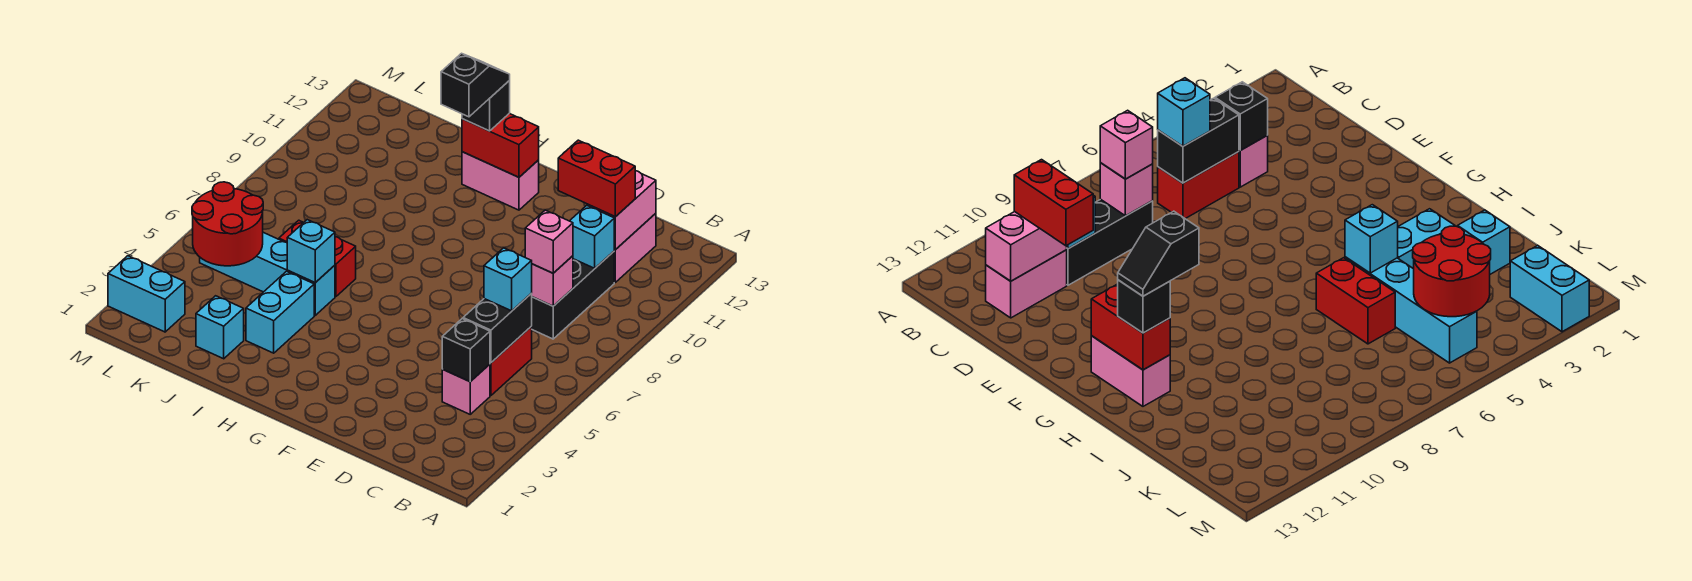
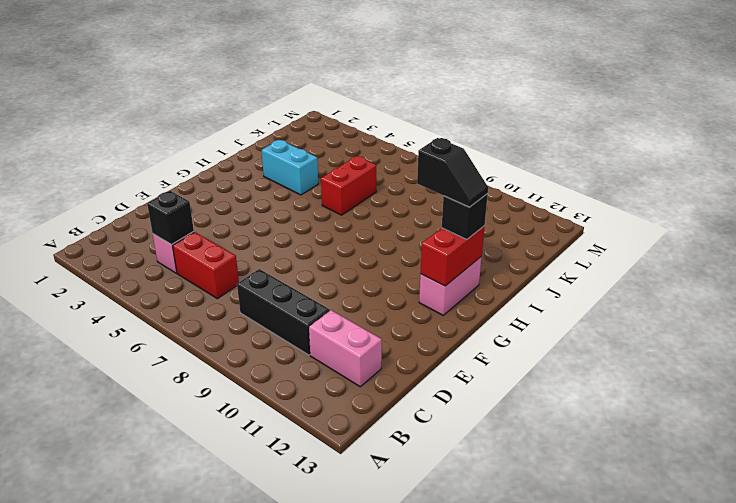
none -> cyan 1x4 brick [200,232,335,315]
none -> cyan 1x1 brick [196,296,244,359]
none -> cyan 1x2 brick [108,256,185,332]

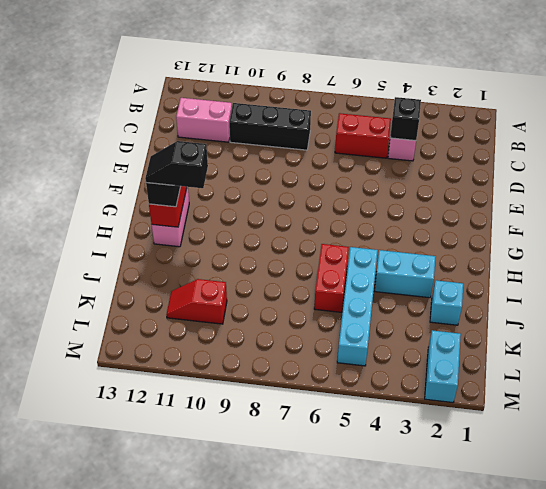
red 1x2 slope [166,279,227,324] -> none
none -> black 1x2 brick [463,294,532,363]
none -> pink 1x1 brick [531,256,573,306]
none -> cyan 1x1 brick [570,205,615,268]

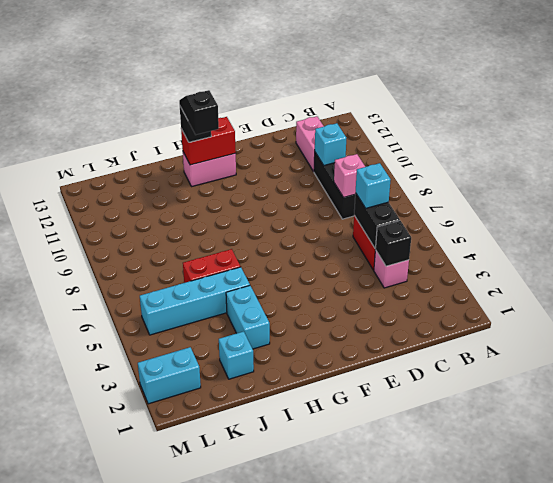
none -> pink 1x2 brick [588,171,656,250]
none -> cyan 1x1 brick [287,220,335,283]
none -> red 2x2 round brick [192,182,263,266]

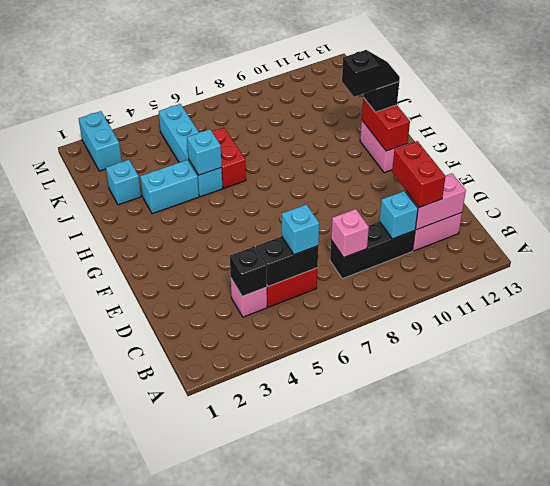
none -> red 2x2 round brick [192,182,263,266]
none -> pink 1x1 brick [525,210,573,273]

